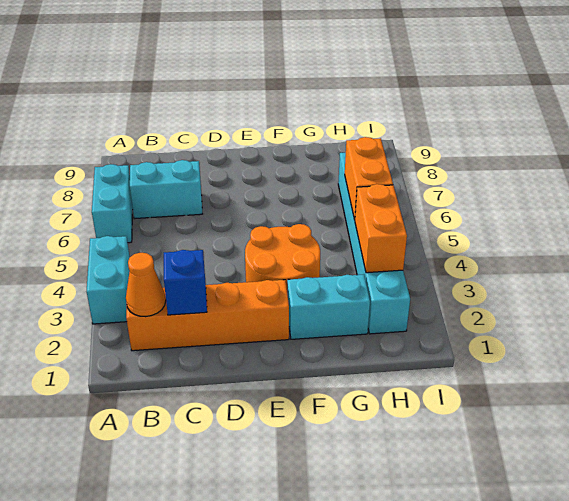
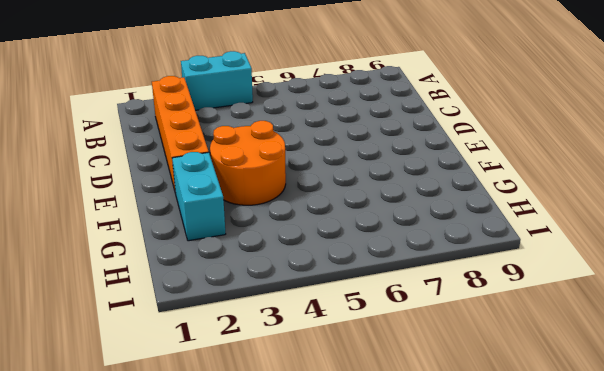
none -> cyan 1x2 brick [92,164,133,243]
none -> cyan 1x2 brick [130,160,202,219]

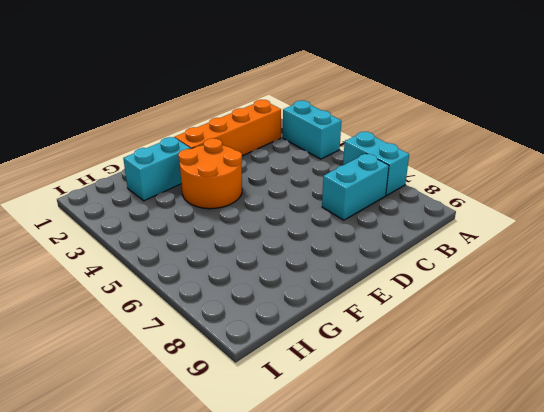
none -> cyan 1x6 brick [338,153,410,334]
none -> orange 1x1 cone [126,253,166,317]

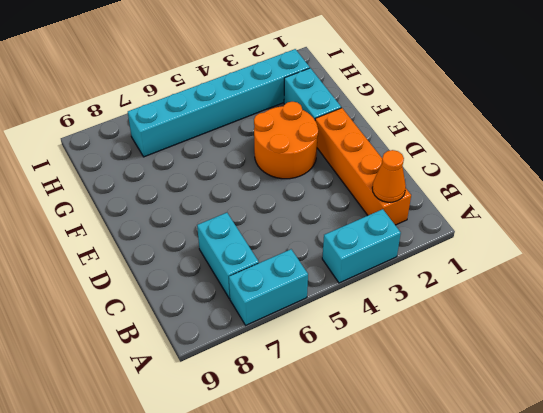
none -> blue 1x1 brick [164,250,207,315]
none -> orange 1x2 brick [355,184,407,273]

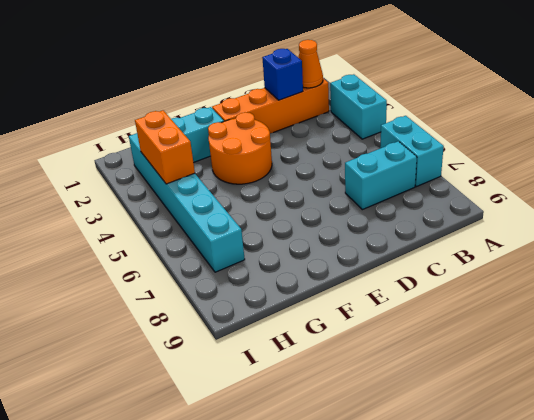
none -> orange 1x2 brick [345,137,393,220]

